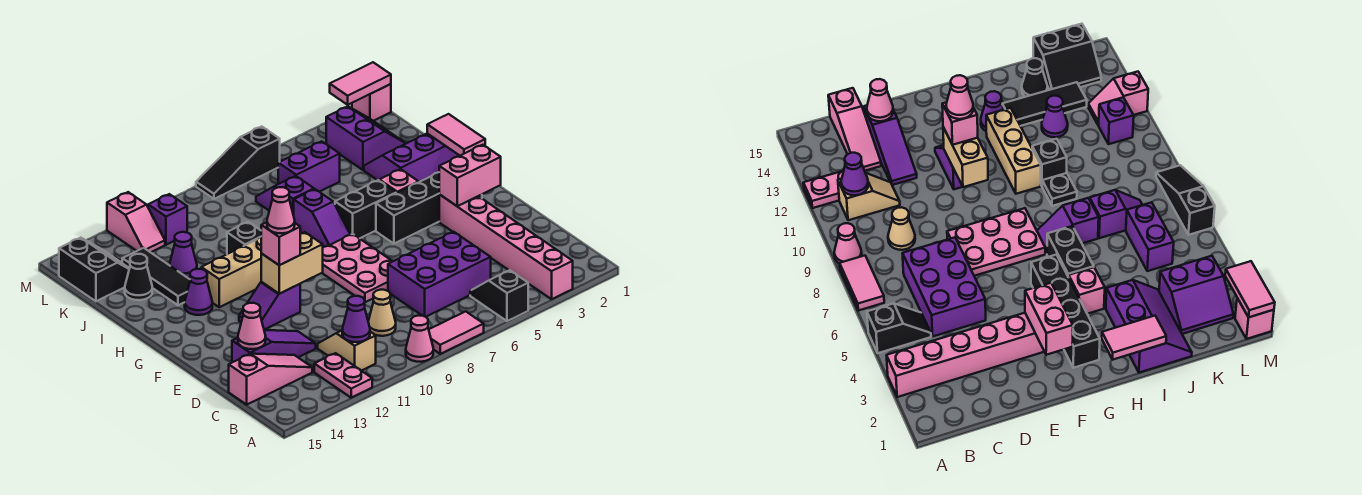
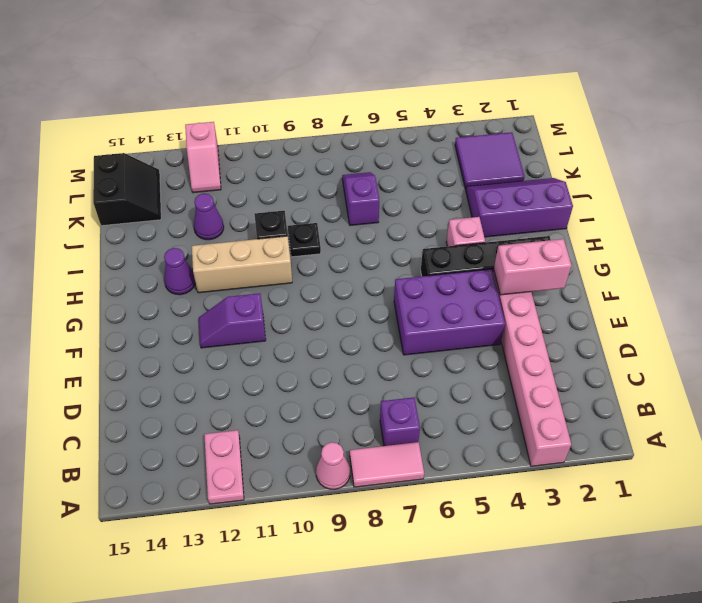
purple 1x1 brick [380,397,420,446] -> purple 1x1 brick moved to [148,194,187,245]
purple 2x3 brick [394,269,505,355] -> purple 2x3 brick moved to [388,232,491,317]
purple 2x2 tile [455,132,525,189] -> purple 2x2 slope [326,106,406,170]
none -> black 1x2 slope [470,270,528,321]
none -> tan 1x2 slope [318,331,376,371]
none -> tan 1x1 cone [368,290,396,336]
none -> pink 1x3 slope [229,354,312,405]

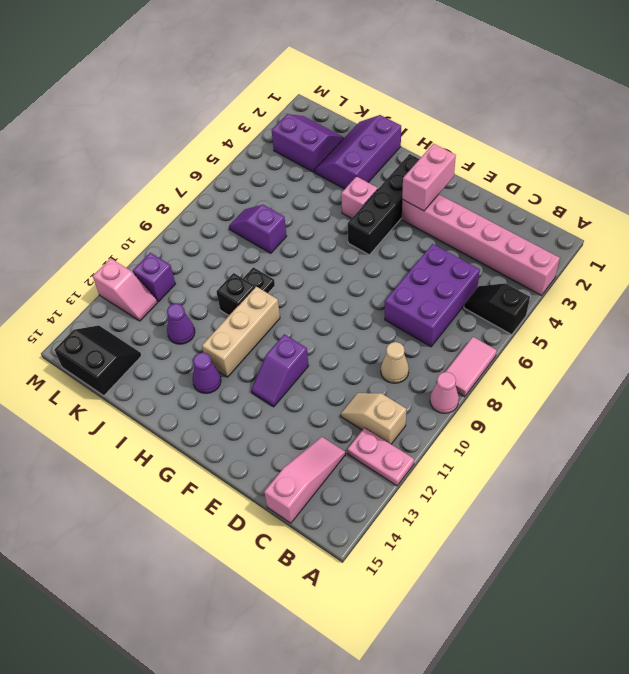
none -> purple 1x3 slope [232,330,316,362]
none -> pink 2x3 plate [322,234,393,302]
none -> black 1x2 brick [335,180,396,238]
none -> purple 1x2 slope [294,189,350,247]

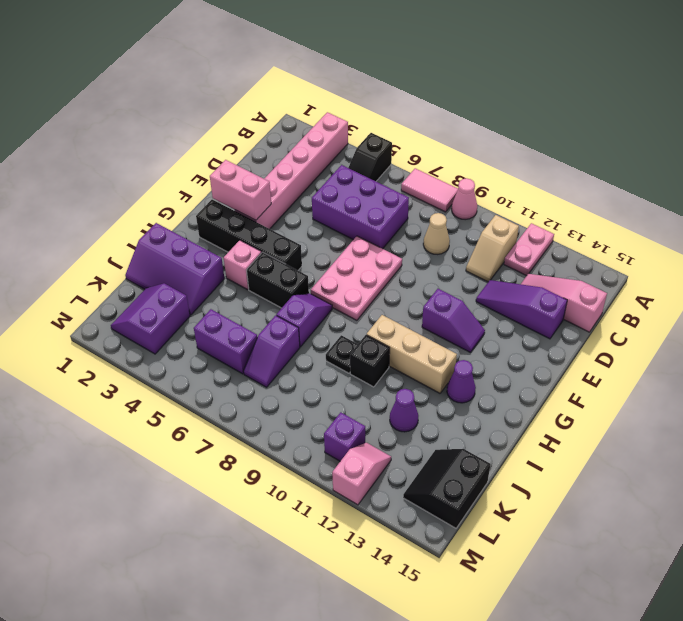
none -> black 1x3 tile [122,248,190,305]
none -> black 1x1 cone [125,254,152,300]
none -> pink 1x1 brick [352,84,391,121]
none -> black 1x3 slope [196,127,280,199]

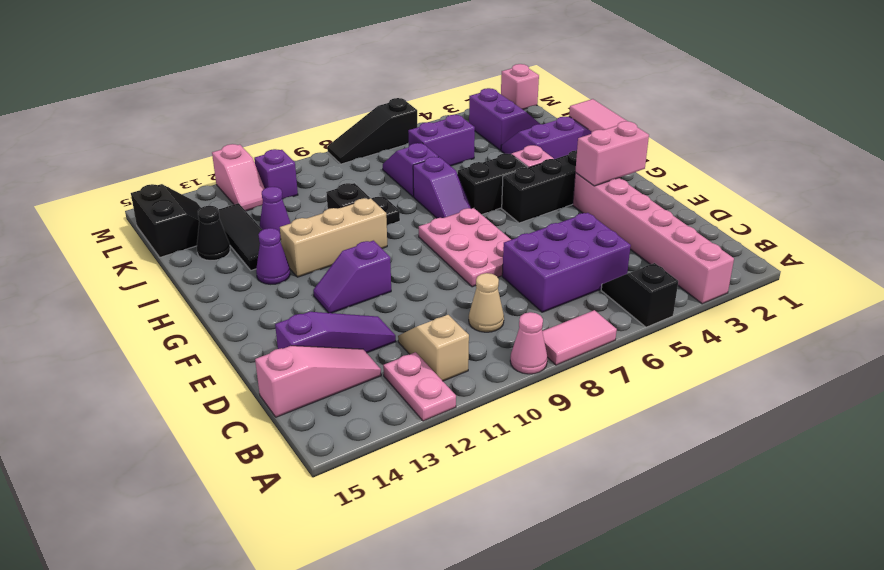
none -> purple 1x1 cone [342,296,370,342]
none -> pink 1x1 cone [238,303,266,349]
none -> tan 1x2 brick [261,232,323,294]
none -> pink 1x2 tile [330,62,391,105]

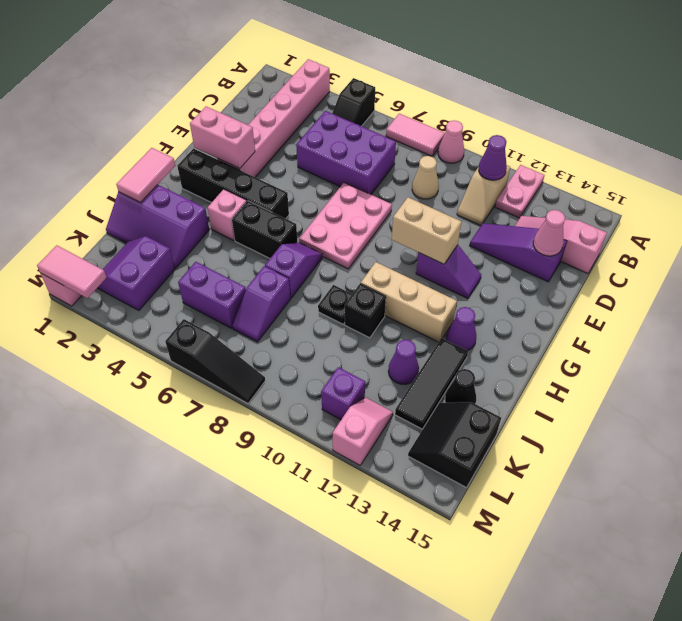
none -> pink 1x1 brick [261,222,300,265]
none -> pink 1x1 cone [267,187,295,233]

